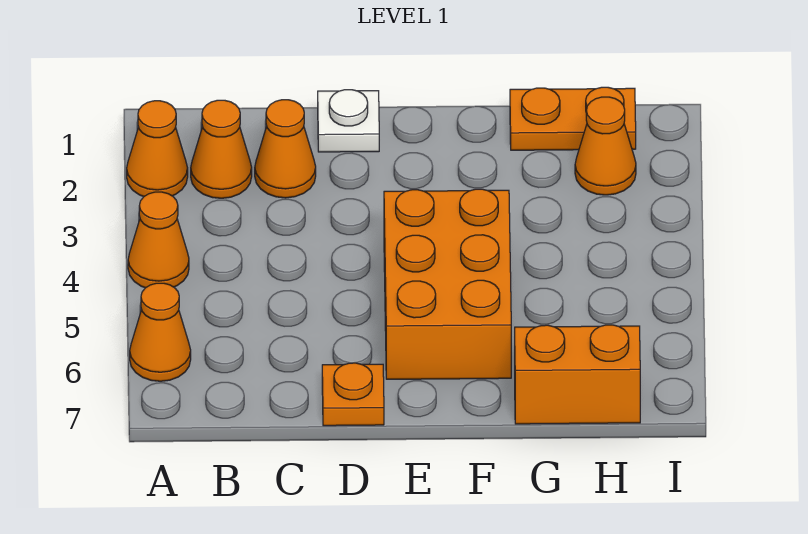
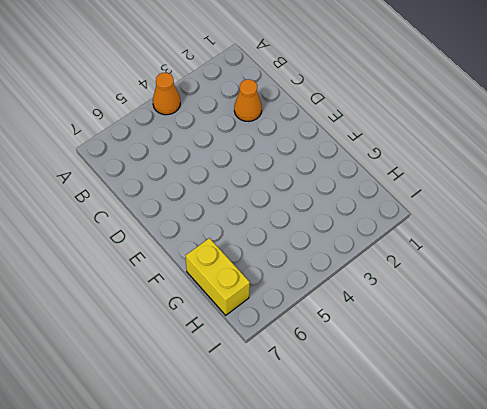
yellow 1x2 brick [186,238,250,315] -> orange 1x2 brick [515,325,640,424]
none -> orange 1x1 cone [127,101,188,196]
none -> orange 1x1 cone [130,283,191,381]

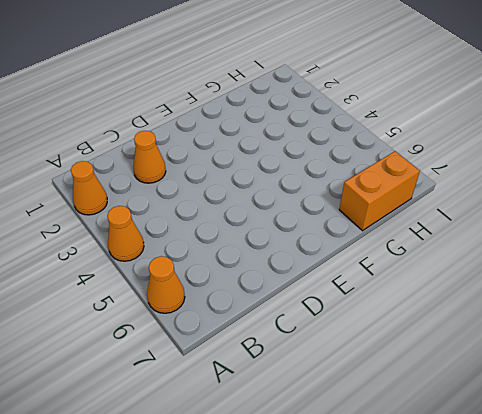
none -> orange 1x1 cone [191,100,252,198]
none -> white 1x1 plate [318,90,379,152]

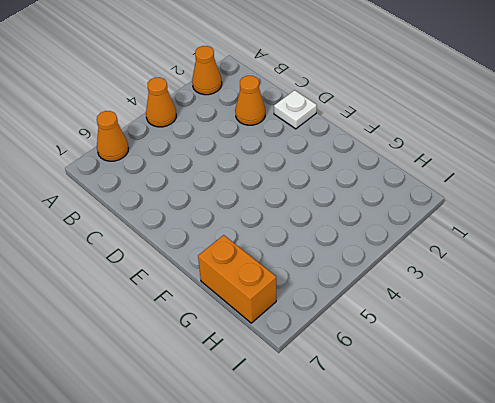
none -> orange 1x1 cone [191,100,252,198]
none -> orange 1x1 plate [322,363,384,426]

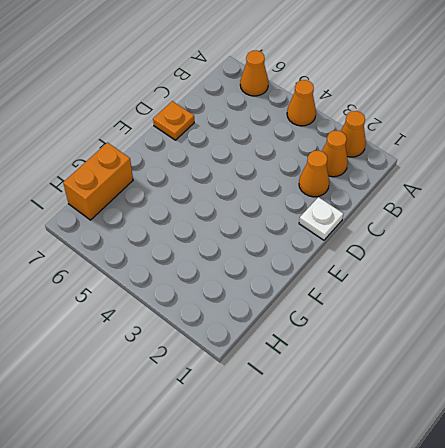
none -> orange 2x3 brick [384,189,511,379]
none -> orange 1x2 plate [510,87,636,150]

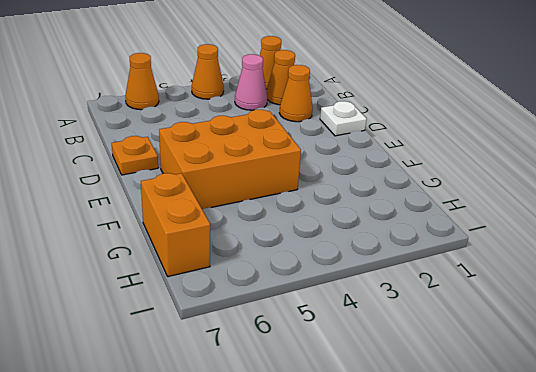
pink 1x1 cone [235,54,267,110] -> none
none -> orange 1x2 plate [510,87,636,150]
none -> orange 1x1 cone [575,97,636,195]

